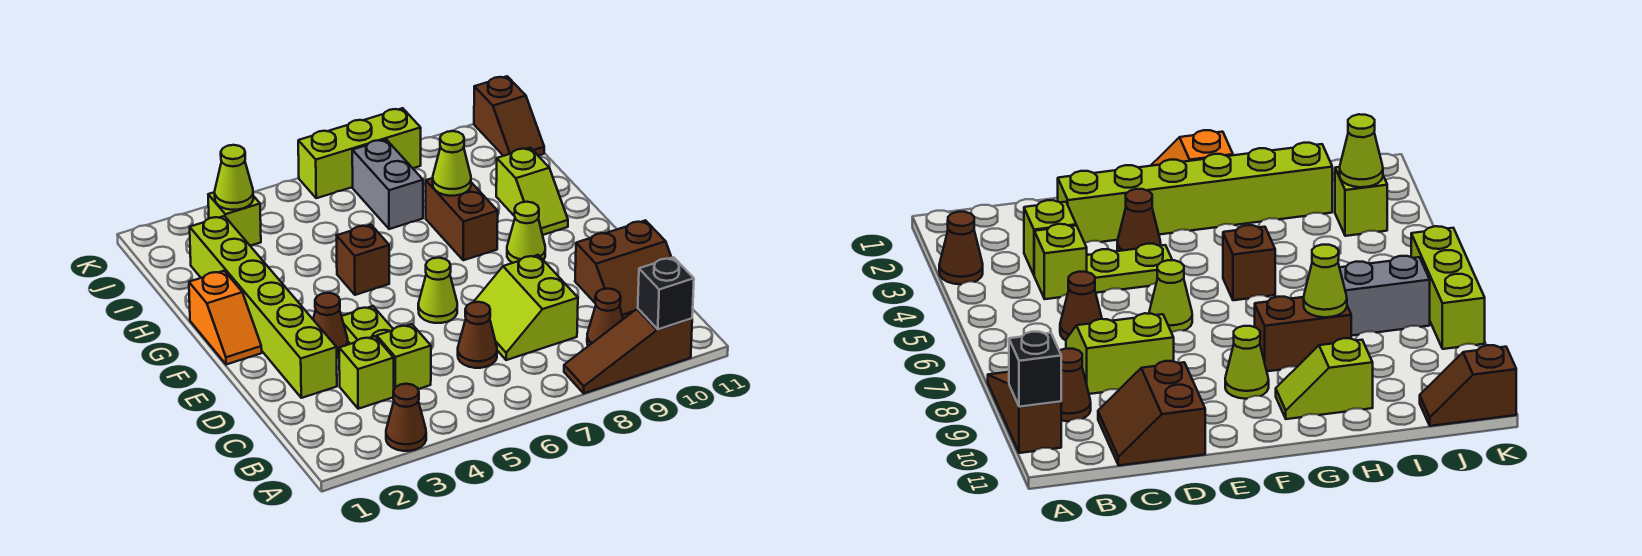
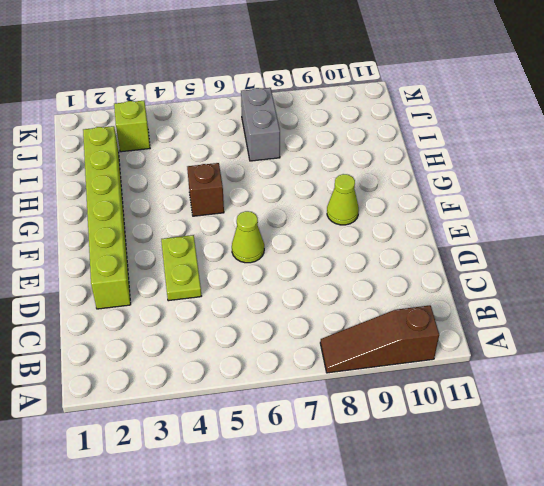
none -> brown 1x1 cone [386,384,426,451]
none -> brown 1x1 cone [587,289,623,346]
none -> lime 1x1 brick [339,336,394,409]

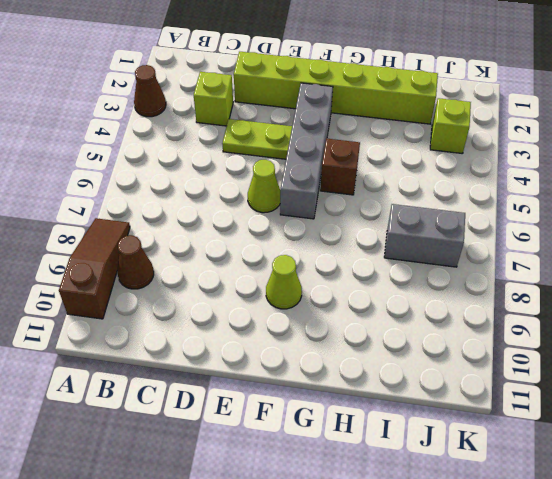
grey 1x4 brick [280,83,333,219] -> none
none -> lime 1x1 brick [377,324,431,389]
none -> brown 1x1 cone [458,302,497,368]
none -> lime 2x2 slope [474,255,578,360]

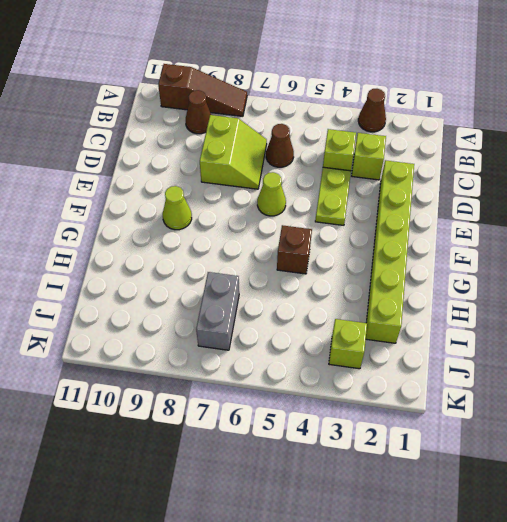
none -> brown 2x2 slope [575,220,672,319]
none -> brown 1x1 cone [313,293,348,357]
none -> orange 1x2 slope [189,271,262,365]

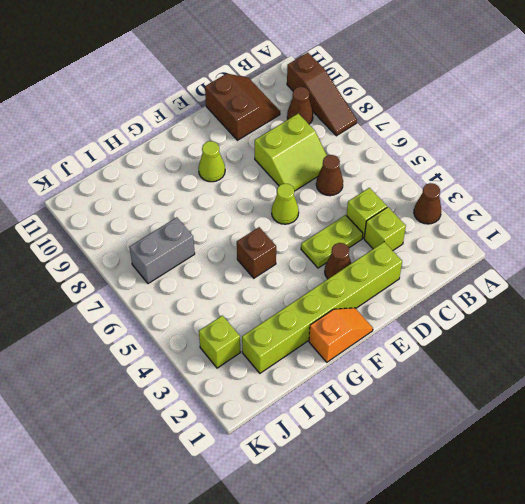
none -> brown 1x2 brick [426,178,498,260]
none -> lime 1x2 slope [496,148,568,235]
none -> brown 1x2 slope [474,76,544,156]

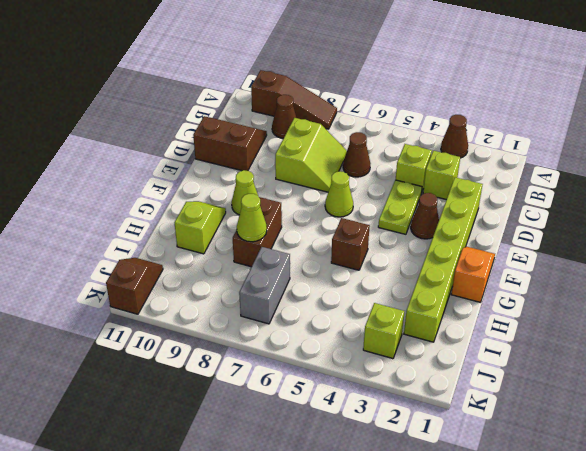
none -> lime 1x3 brick [298,108,421,198]
none -> black 1x1 brick [638,257,694,329]
none -> lime 1x1 cone [215,145,253,210]

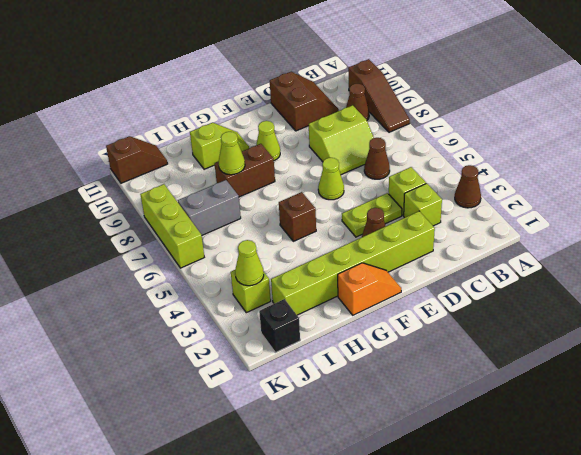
black 1x1 brick [259,299,300,353] -> black 1x1 brick moved to [638,257,694,329]

